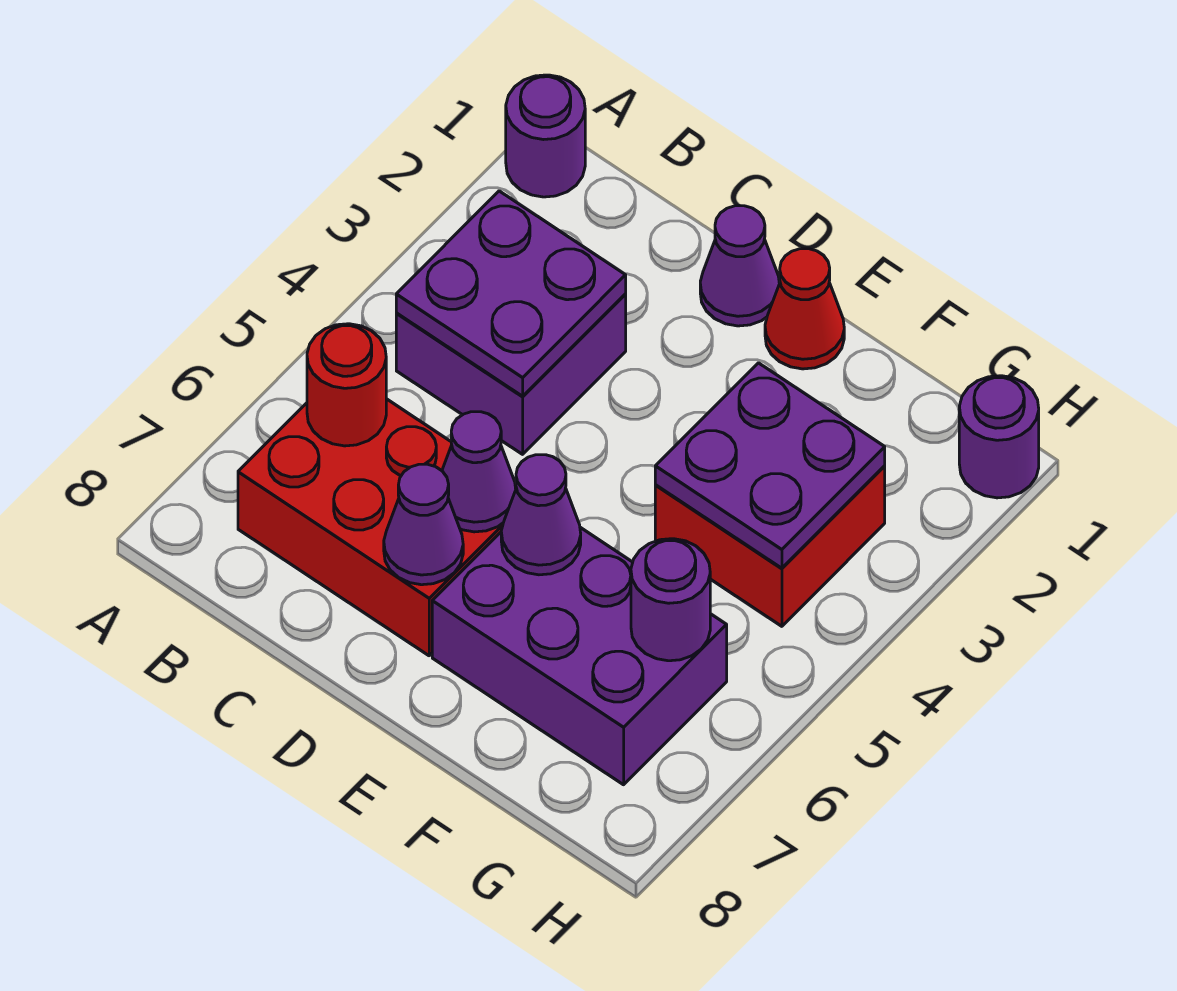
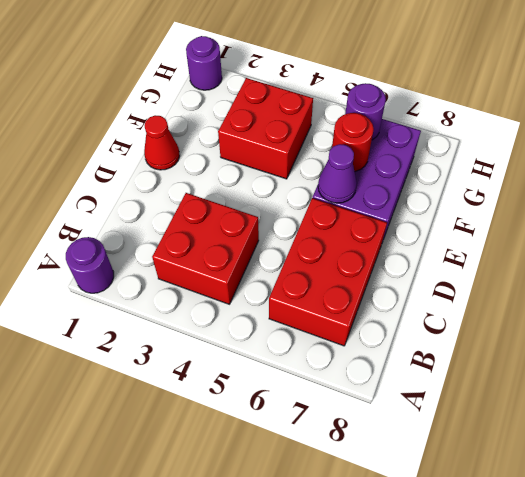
red 2x2 brick [152,193,259,304] -> purple 2x2 brick [396,294,626,454]
red 1x1 round brick [332,113,374,172] -> red 1x1 round brick moved to [307,324,386,446]
none -> purple 1x1 cone [700,206,779,326]
none -> purple 2x2 plate [396,191,626,396]
none -> purple 1x1 cone [442,412,516,532]

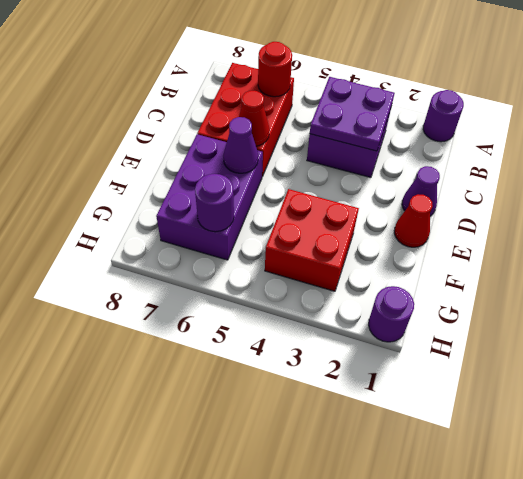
red 1x1 cone [239,91,270,146] -> purple 1x1 cone [442,412,516,532]
none -> purple 1x1 cone [384,464,463,585]
none -> purple 2x2 plate [655,363,885,568]

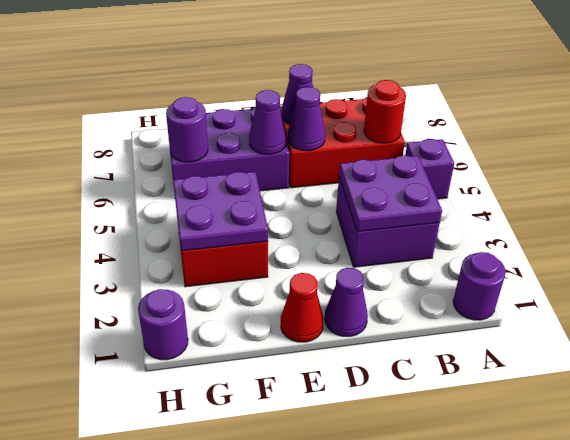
purple 1x1 brick [405,139,454,199] -> none

